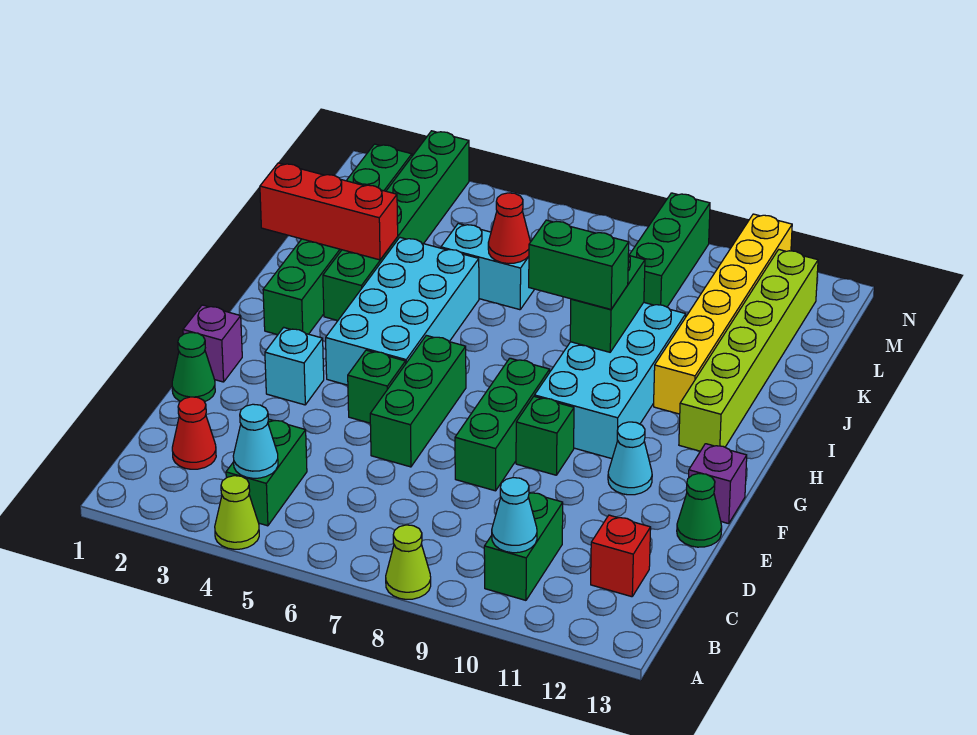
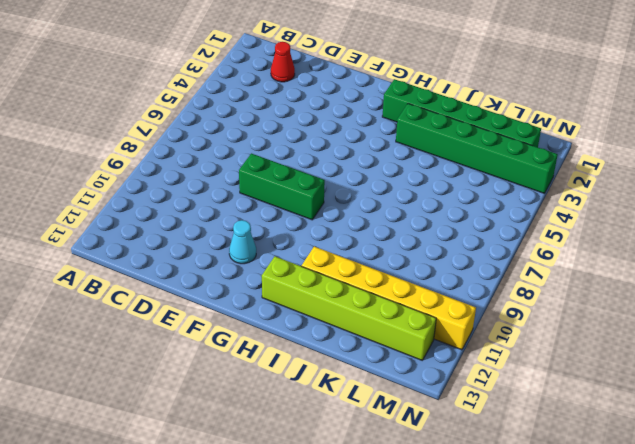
none -> lime 1x1 cone [215,476,259,549]
none -> lime 1x1 cone [386,525,431,599]
none -> green 1x2 brick [226,419,307,526]
none -> green 1x2 brick [484,493,563,600]

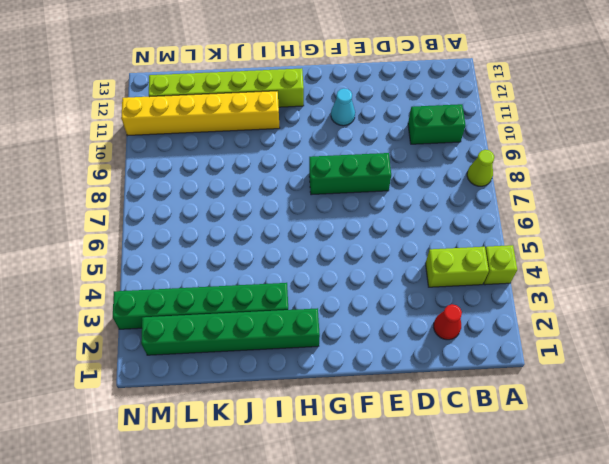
lime 1x1 brick [484,245,517,285] -> lime 1x1 cone [215,476,259,549]
lime 1x2 brick [425,247,489,287] -> green 1x2 brick [226,419,307,526]
none -> red 1x1 brick [591,515,651,597]
none -> green 1x1 cone [172,333,215,402]
none -> green 1x3 brick [370,335,466,467]
none -> green 1x1 cone [677,474,722,547]

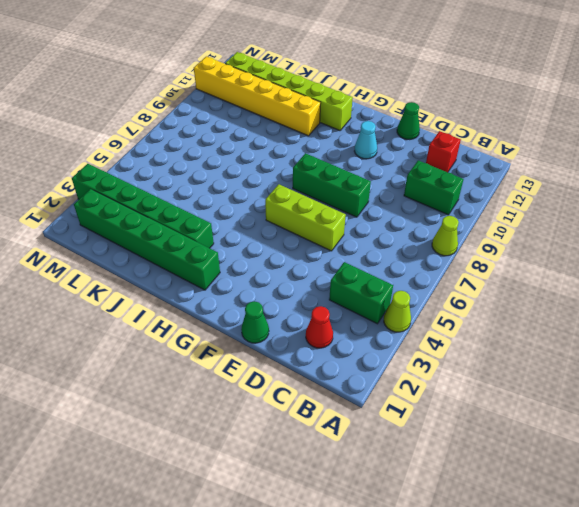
lime 1x3 brick [265,184,346,251] -> green 1x3 brick [370,335,466,467]
none -> purple 1x1 brick [183,305,242,382]
none -> cyan 1x1 brick [265,327,324,405]
none -> green 1x1 brick [348,350,406,423]
none -> green 1x1 brick [516,396,574,475]

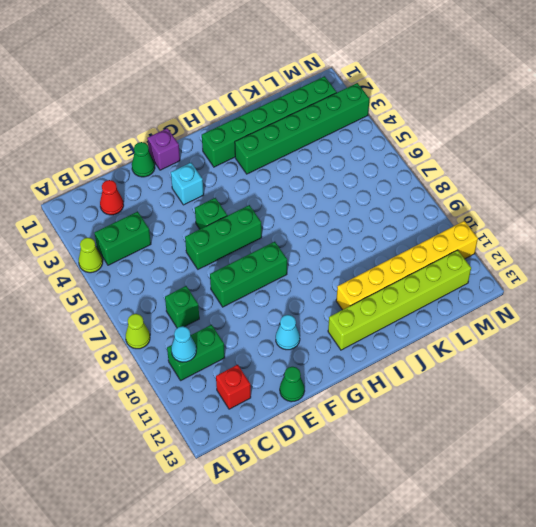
green 1x1 brick [165,286,199,328] -> green 1x1 brick moved to [516,396,574,475]
none -> purple 1x1 brick [689,444,747,524]
none -> cyan 2x4 brick [326,238,479,385]
none -> cyan 2x4 brick [534,303,686,459]
none -> cyan 1x2 brick [441,224,534,310]

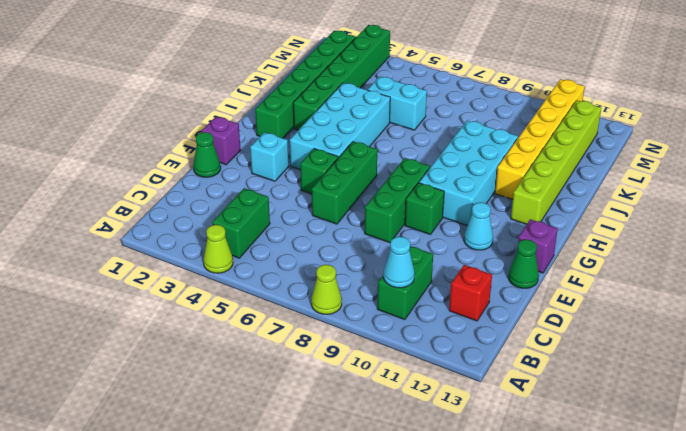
none -> red 1x1 cone [172,397,216,469]
none -> green 1x3 brick [629,193,710,307]
none -> cyan 1x1 cone [233,404,278,478]
none -> green 1x2 brick [570,255,645,352]

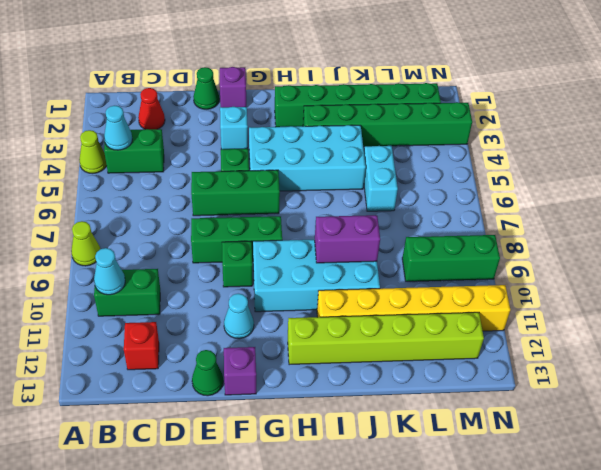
purple 1x2 brick [315,215,380,263] -> green 1x2 brick [570,255,645,352]
none -> red 1x3 brick [260,163,398,260]
none -> red 1x1 cone [488,193,530,264]
none -> green 1x2 brick [529,220,629,309]

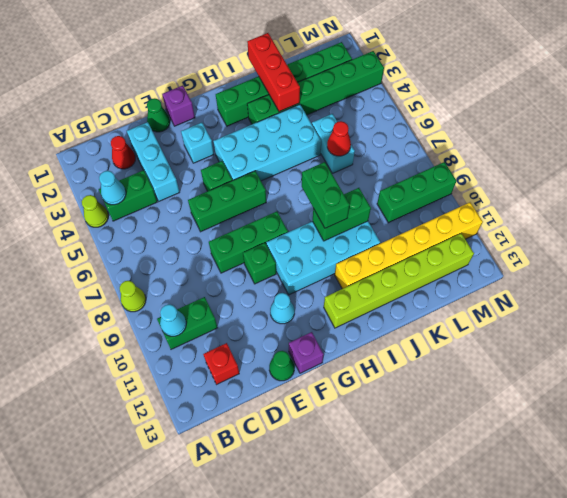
cyan 1x3 brick [127,122,180,201] -> none

